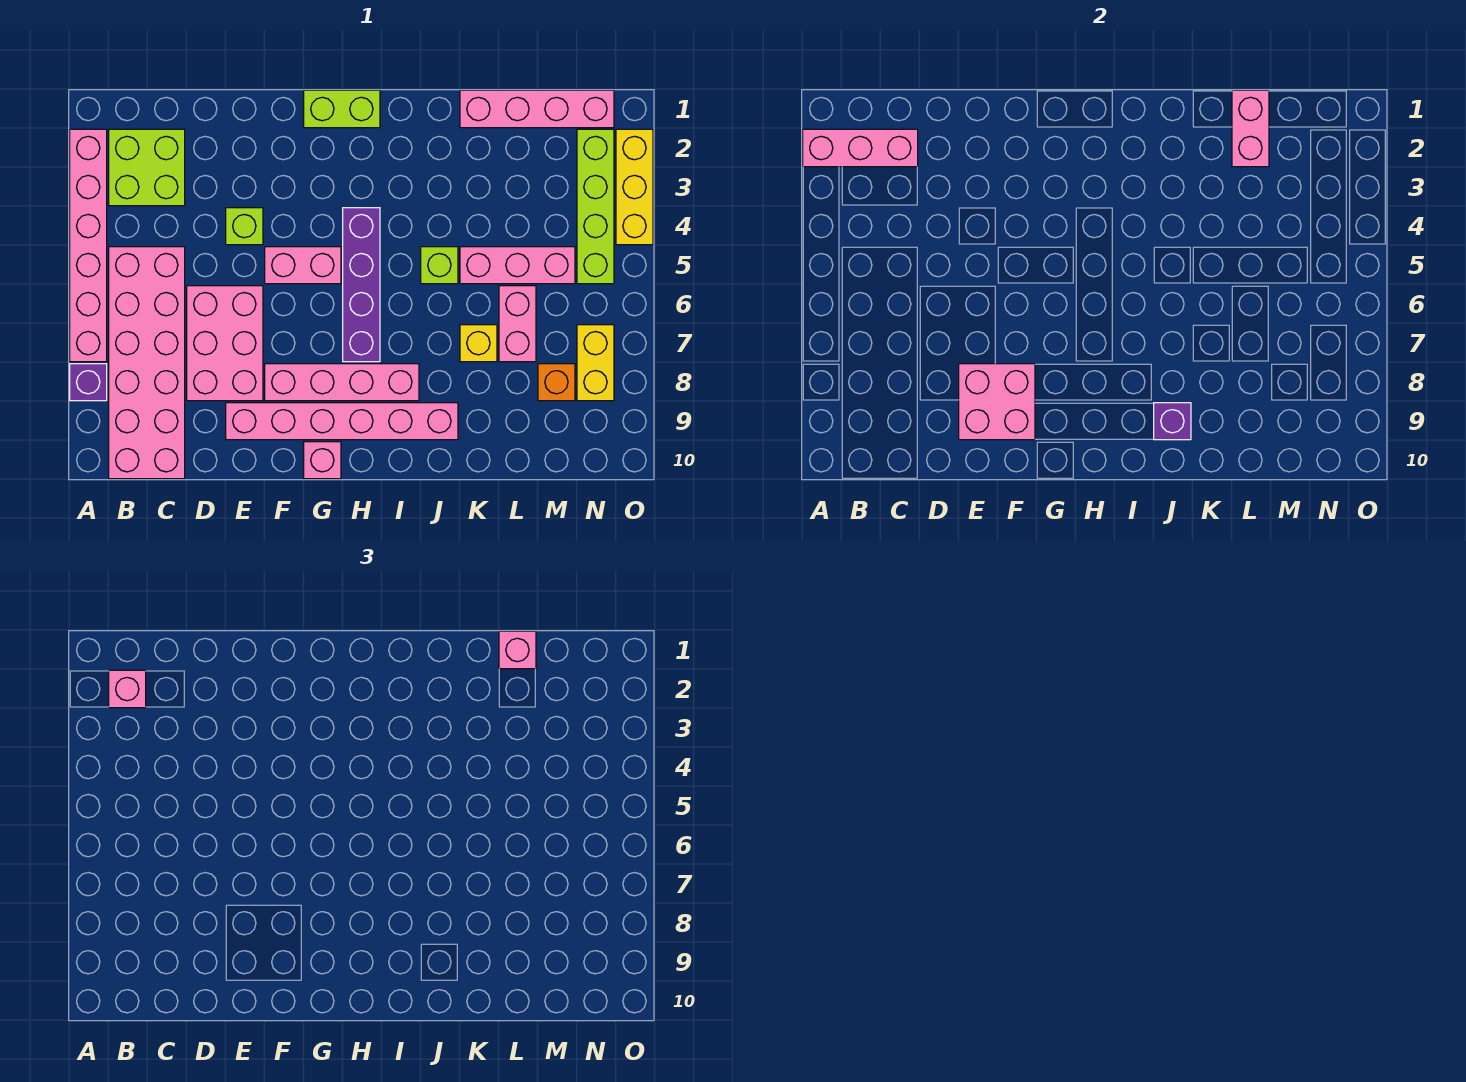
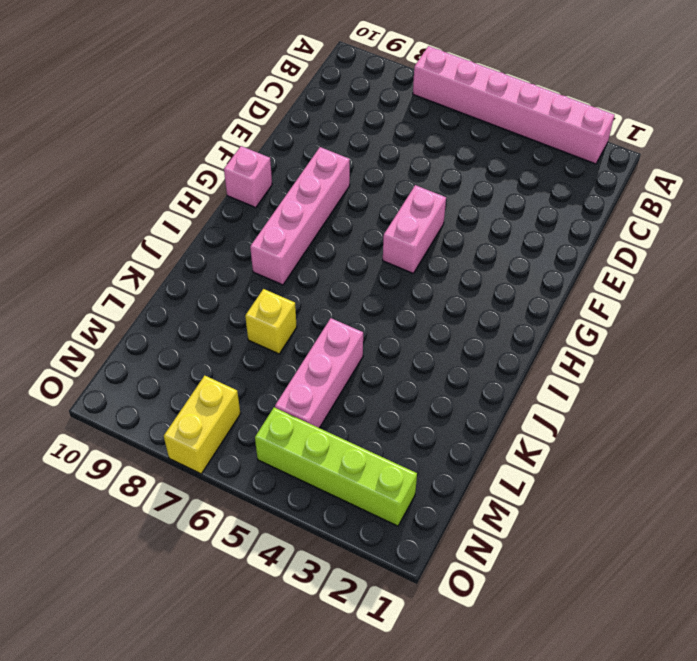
yellow 1x2 brick [164,376,240,474] -> yellow 1x2 brick turned to [577,325,614,401]
none -> purple 1x1 brick [70,364,107,401]
none -> lime 2x2 brick [109,129,185,206]
none -> pink 2x6 brick [109,247,185,479]

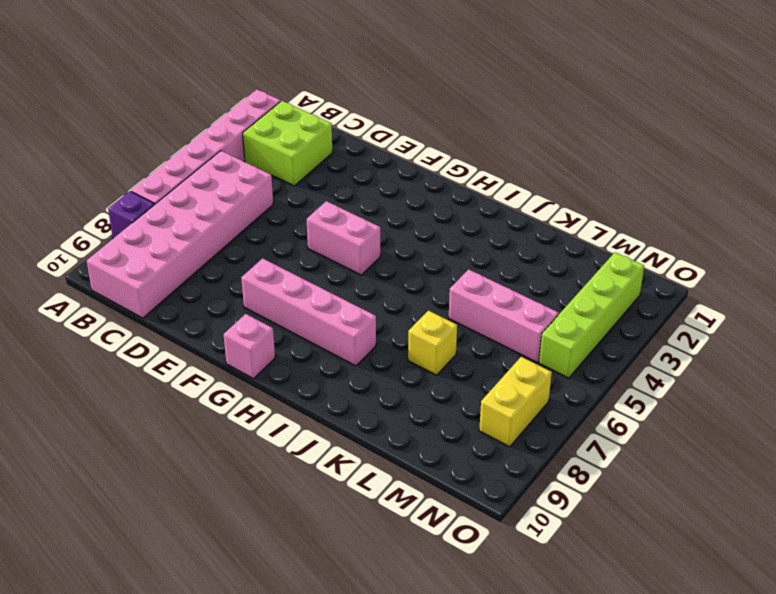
none -> pink 2x3 brick [187,286,263,401]
none -> lime 1x1 brick [226,208,263,245]
none -> pink 1x6 brick [226,403,458,440]

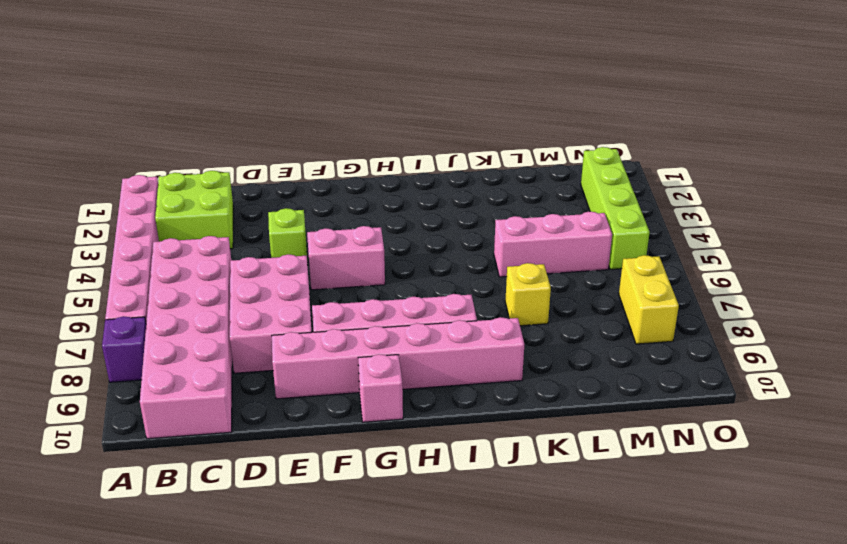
none -> lime 1x2 brick [304,90,380,128]
none -> purple 1x4 brick [343,208,380,362]
none -> lime 1x1 brick [421,247,458,284]

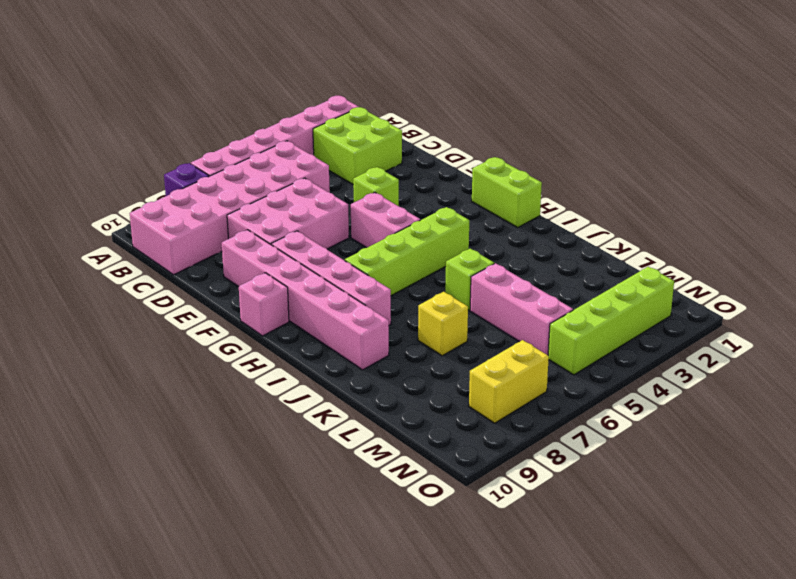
lime 1x4 brick [345,207,469,296] -> purple 1x4 brick [343,208,380,362]
none -> pink 1x4 brick [460,90,614,128]
none -> pink 1x2 brick [499,286,536,362]
none -> orange 1x1 brick [538,364,575,401]

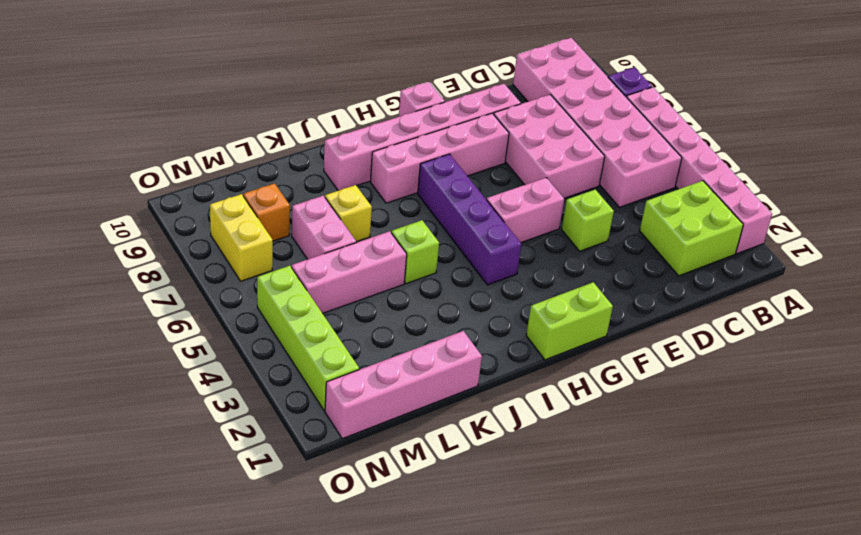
none -> yellow 1x3 brick [616,129,653,245]
none -> pink 1x3 brick [803,129,918,167]
none -> pink 2x2 brick [959,364,1035,440]

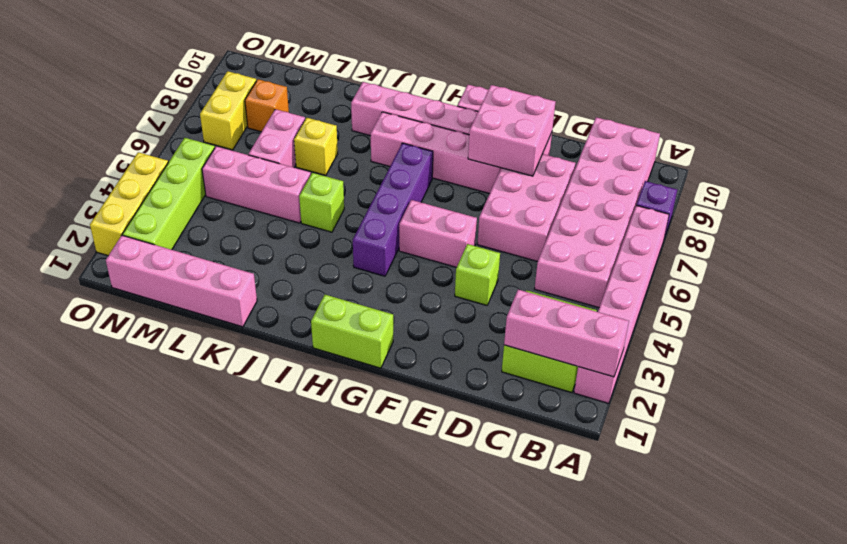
none -> purple 1x1 brick [1154,403,1191,440]
none -> pink 1x2 brick [1232,90,1269,167]
none -> pink 1x1 brick [109,670,146,708]

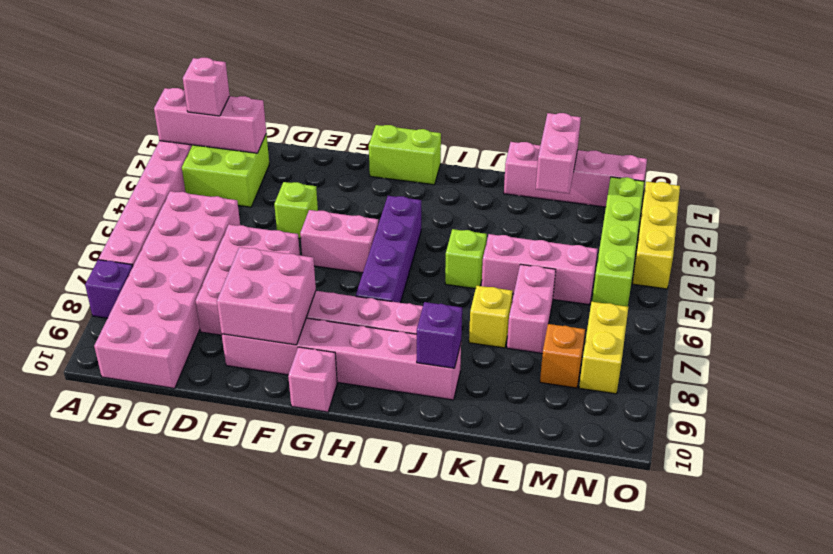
none -> pink 1x1 brick [499,631,536,669]

